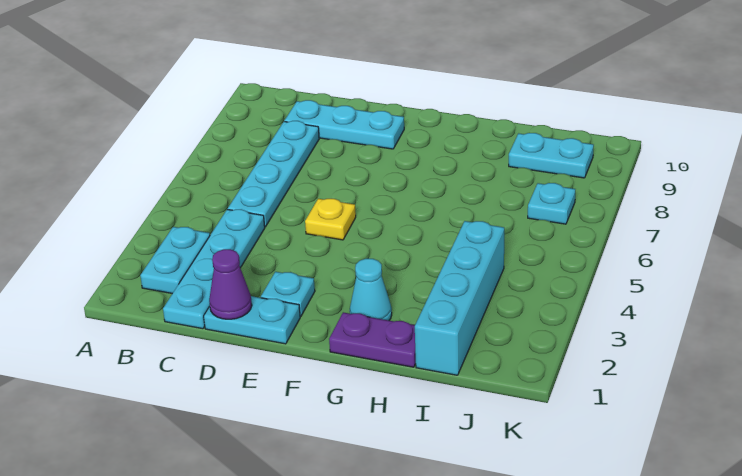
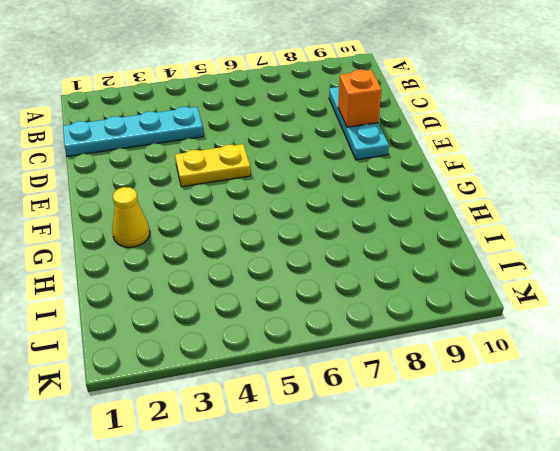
orange 1x1 brick [338,70,382,127] -> none
yellow 1x2 plate [175,144,250,187] -> yellow 1x1 plate [305,199,356,240]
yellow 1x1 cone [112,187,150,247] -> cyan 1x1 cone [350,259,392,320]
none -> cyan 1x2 plate [140,227,210,294]
none -> cyan 1x4 plate [228,121,319,227]
none -> cyan 1x2 plate [204,296,300,344]

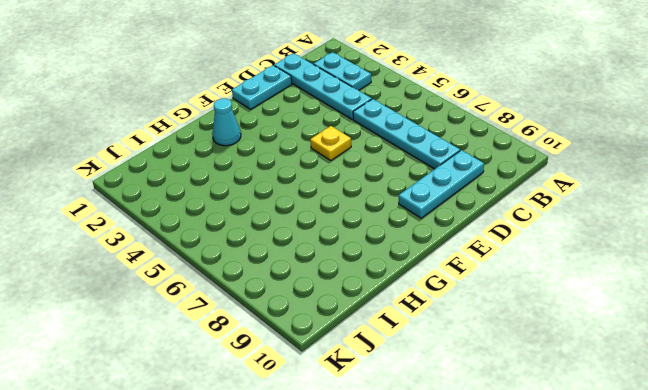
none -> cyan 1x1 plate [261,272,315,317]
none -> purple 1x2 plate [329,312,416,367]
none -> cyan 1x4 brick [415,221,504,375]

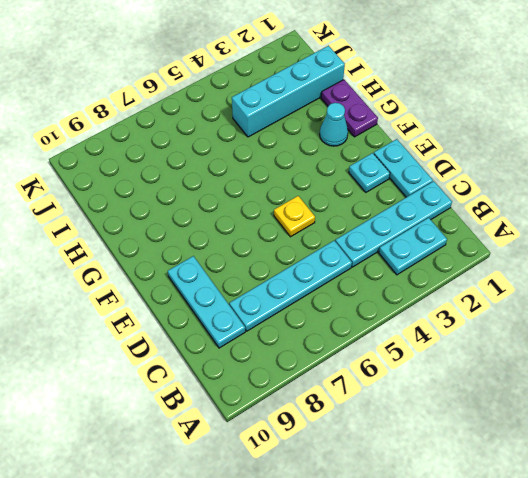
none -> cyan 1x2 plate [509,133,594,178]
none -> cyan 1x1 plate [528,183,575,224]
none -> purple 1x1 cone [209,249,252,319]

